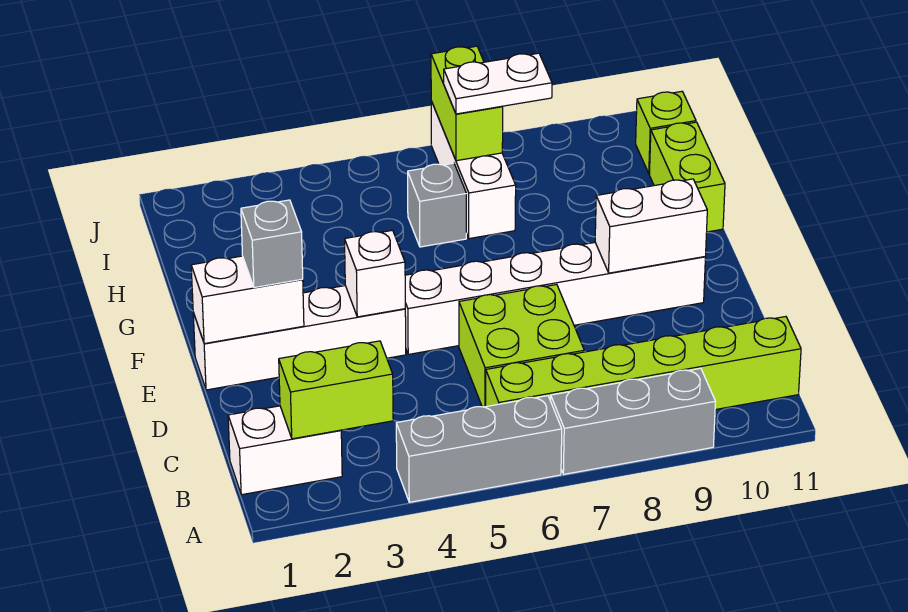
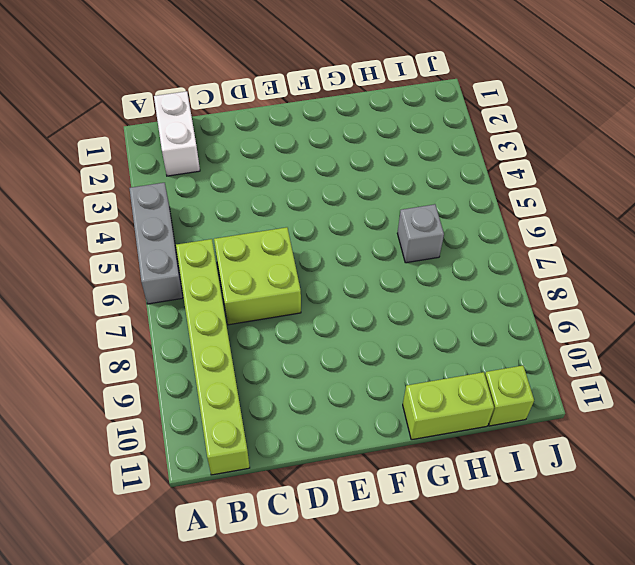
none -> grey 1x3 brick [551,368,715,474]
none -> white 1x4 brick [193,286,406,390]
none -> white 1x6 brick [405,243,705,354]

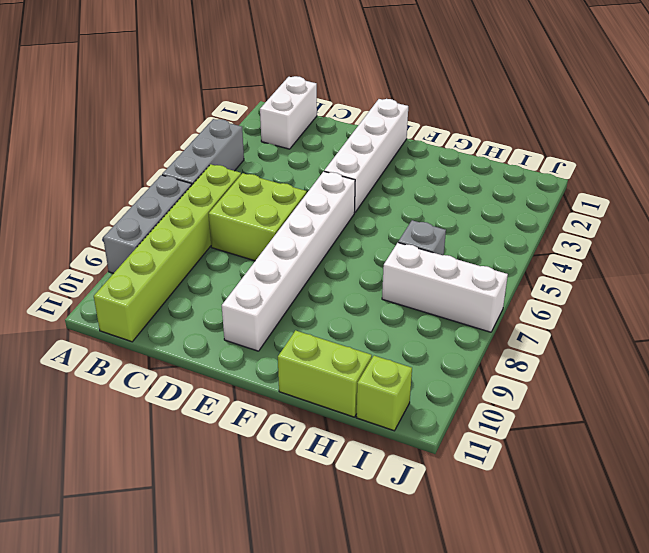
none -> lime 1x2 brick [279,341,393,439]
none -> white 1x2 brick [191,256,304,344]
none -> white 1x1 brick [345,230,405,317]

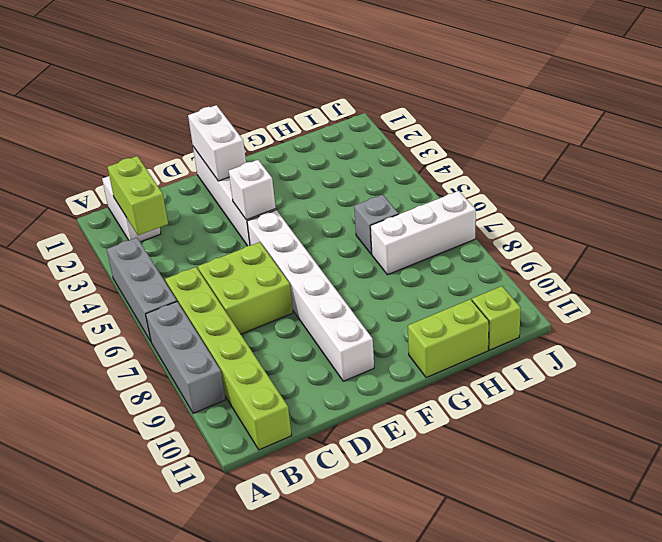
none -> white 1x2 brick [595,179,707,273]
none -> lime 1x2 brick [431,46,503,161]
none -> grey 1x1 brick [241,200,303,288]

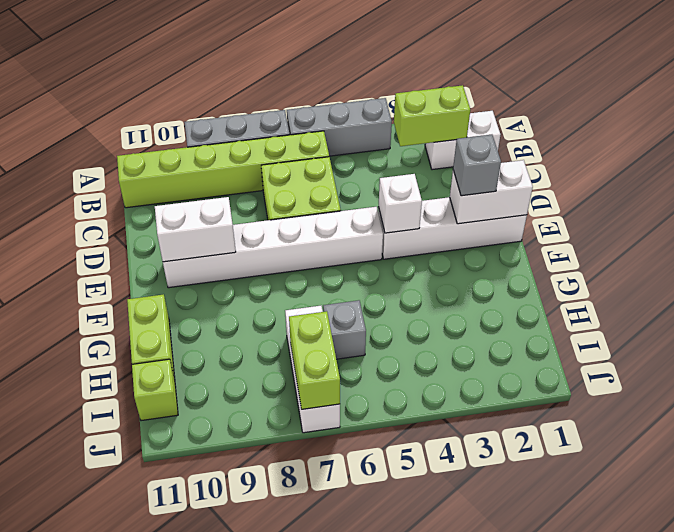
none -> white 1x2 plate [444,53,552,114]

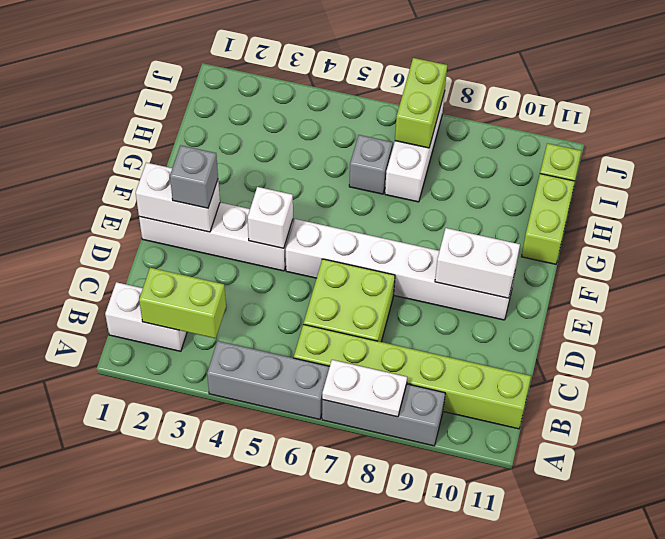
white 1x2 plate [322,360,407,417] -> white 1x2 plate moved to [444,53,552,114]

